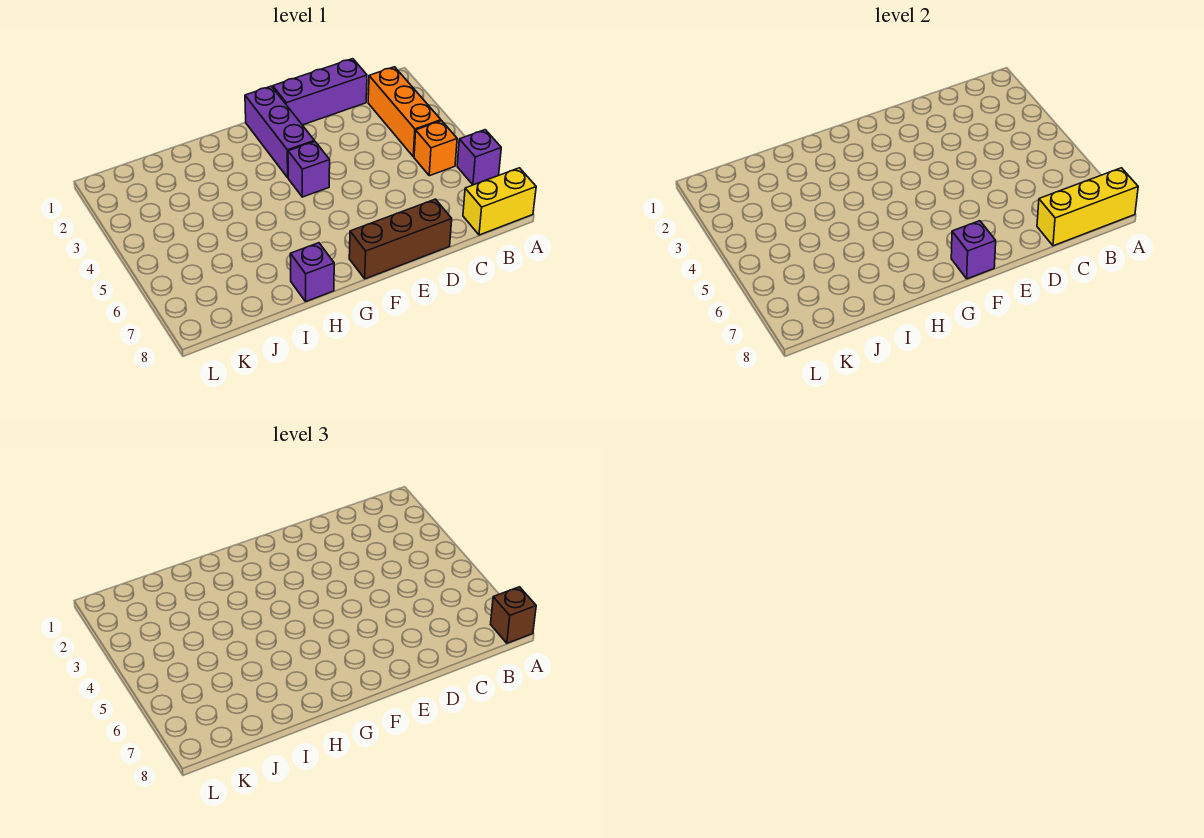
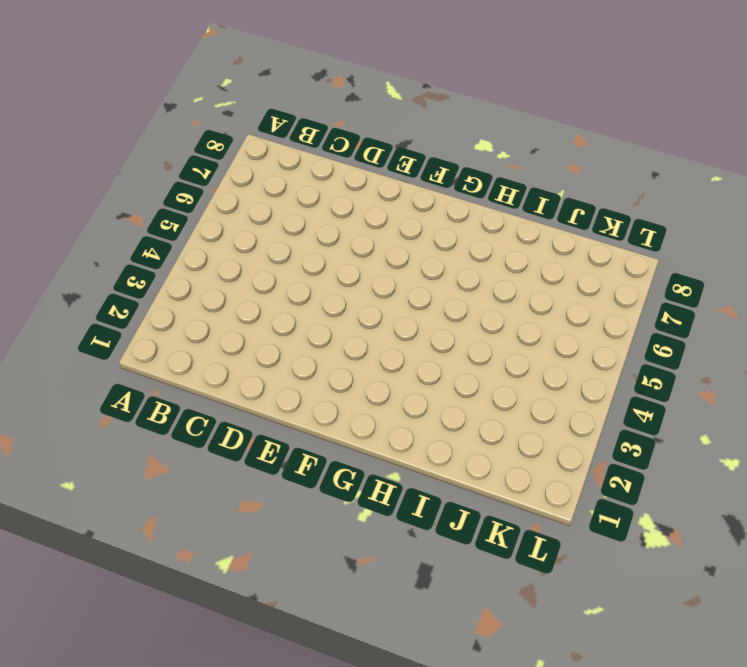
none -> purple 1x1 brick [457,130,501,185]
none -> yellow 1x2 brick [463,168,536,235]
none -> orange 1x3 brick [368,67,441,157]

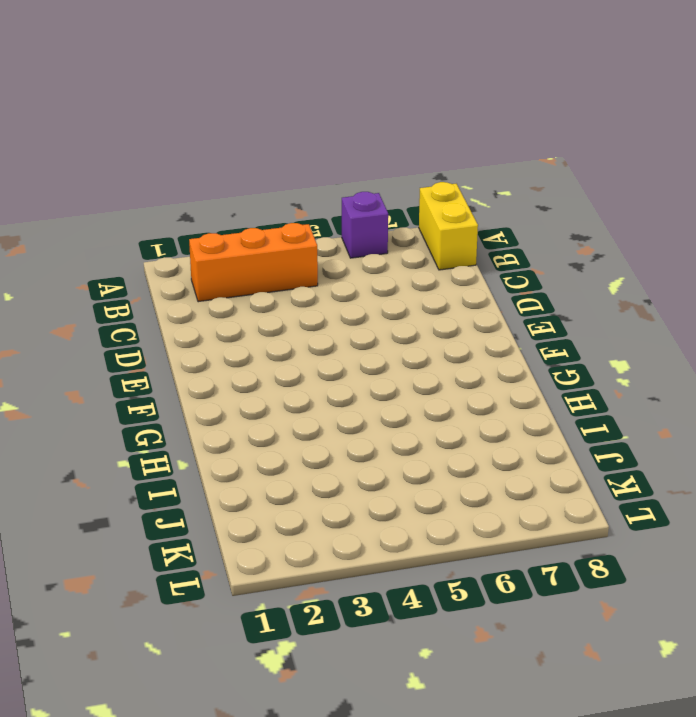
none -> orange 1x1 brick [414,121,457,176]
none -> purple 1x3 brick [273,59,367,125]
none -> brown 1x3 brick [349,199,452,279]

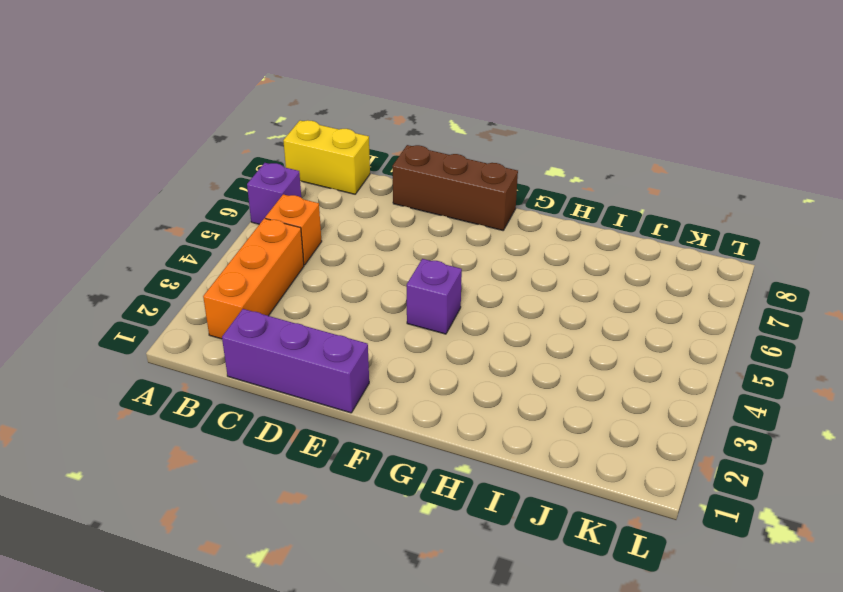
none -> purple 1x3 brick [245,86,314,177]
none -> purple 1x1 brick [290,243,334,301]
none -> yellow 1x3 brick [1037,168,1138,246]

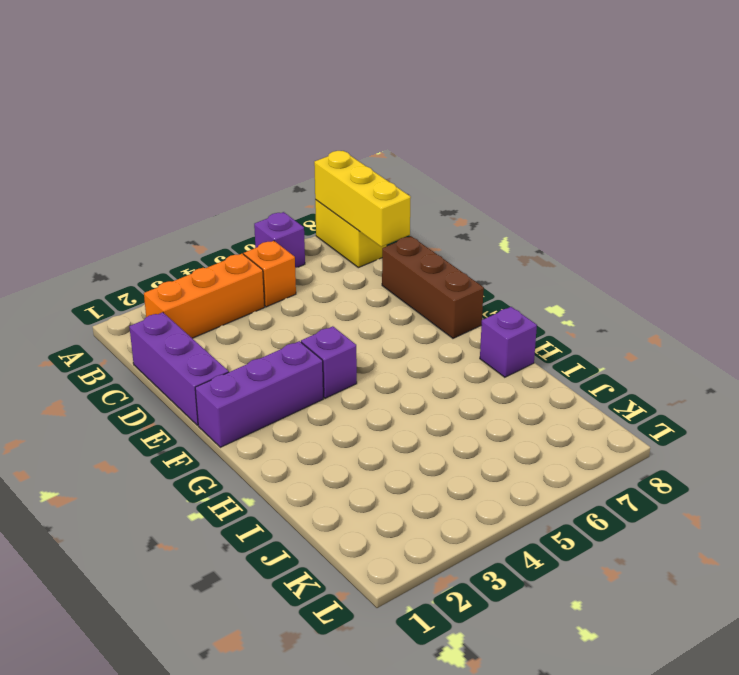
none -> purple 1x1 brick [951,221,996,279]
none -> brown 1x1 brick [491,587,536,643]

